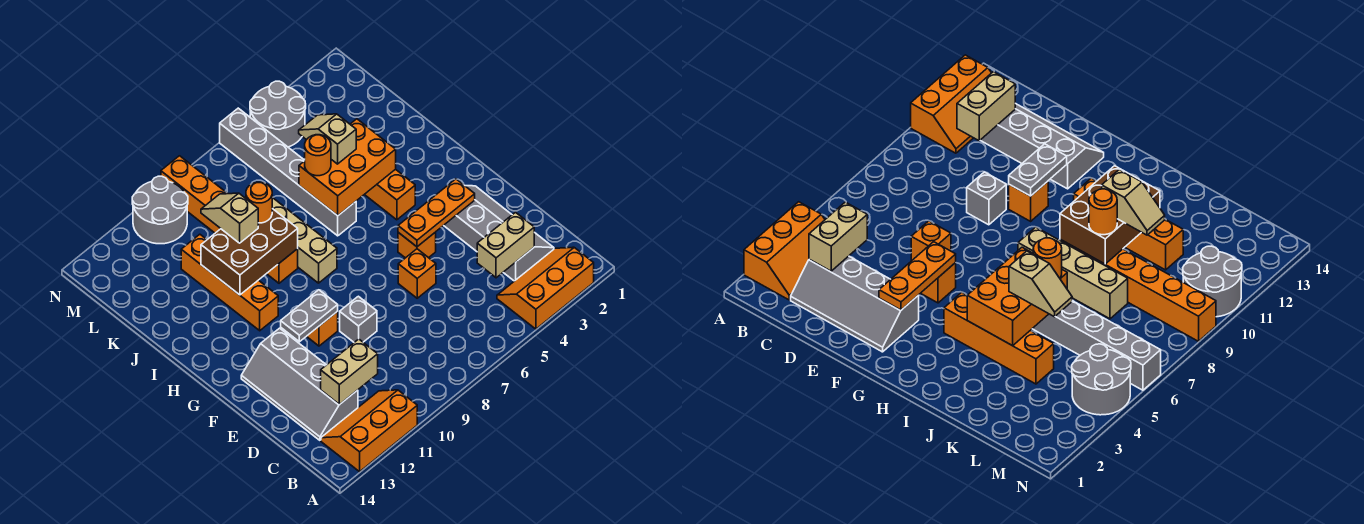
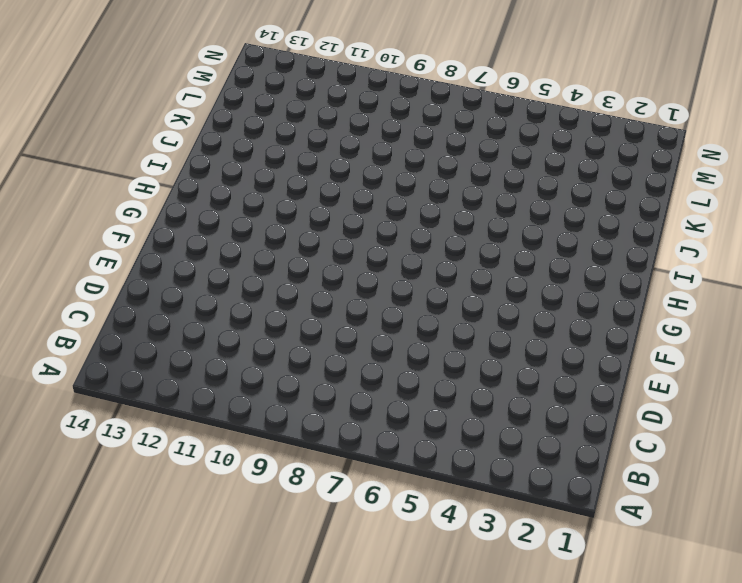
none -> orange 2x3 slope [497,247,594,329]
none -> orange 2x3 slope [321,390,417,472]
none -> grey 2x4 slope [444,186,554,281]

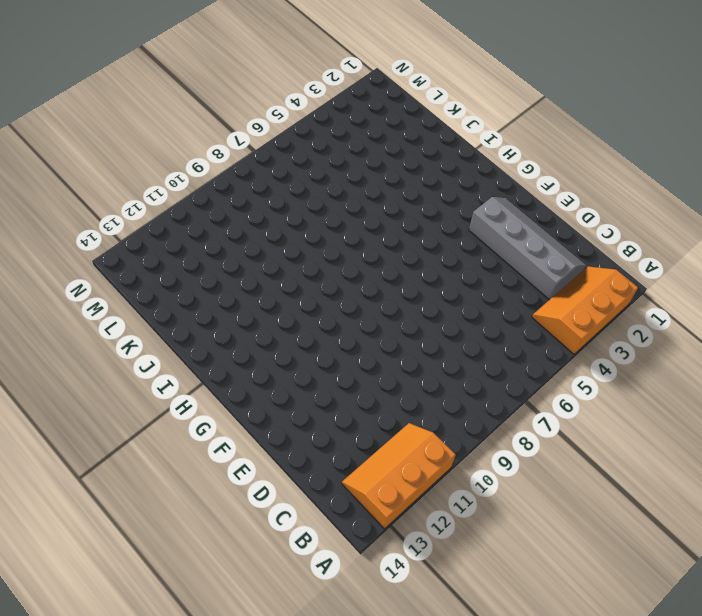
none -> grey 2x4 slope [241,328,358,440]
none -> orange 1x1 brick [398,249,436,298]
none -> grey 1x1 brick [340,296,377,342]

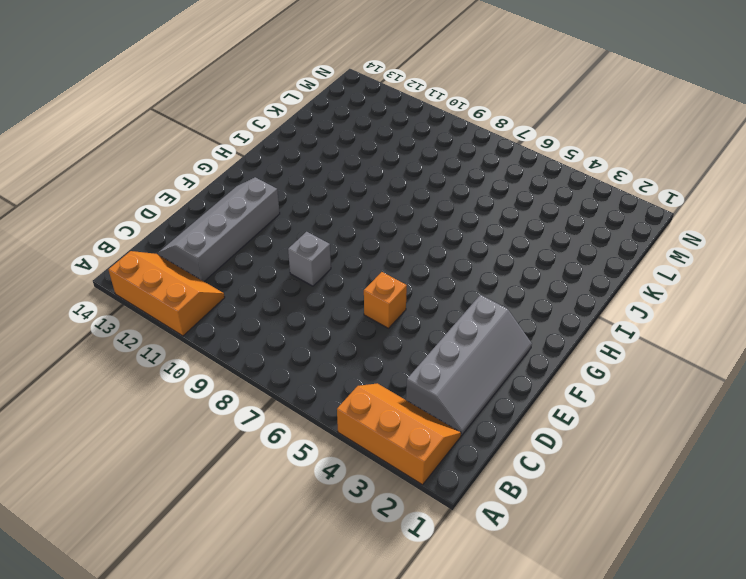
none -> orange 1x1 brick [398,232,436,258]
none -> orange 1x1 brick [307,311,338,346]
none -> orange 1x4 brick [364,169,415,220]

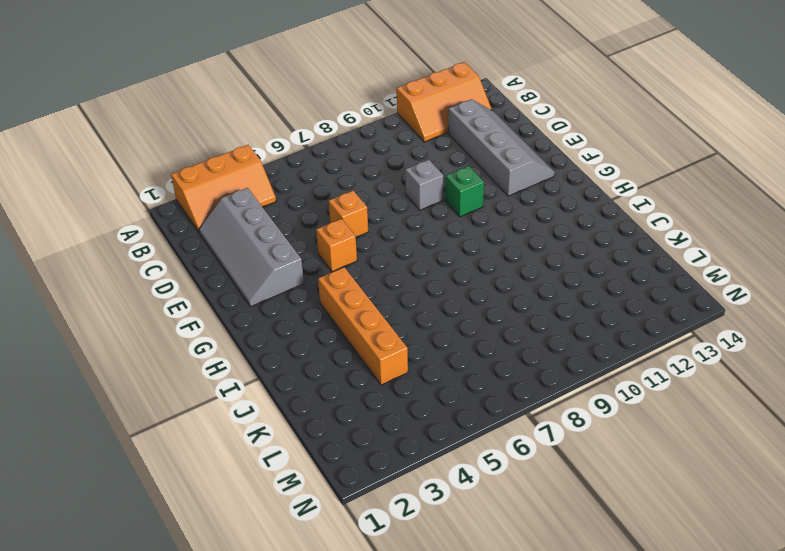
green 1x1 brick [445,166,484,217] -> orange 1x1 brick [307,311,338,346]
none -> tan 1x4 brick [245,197,337,283]
none -> orange 1x4 brick [181,234,278,331]
none -> grey 1x6 brick [220,108,356,236]

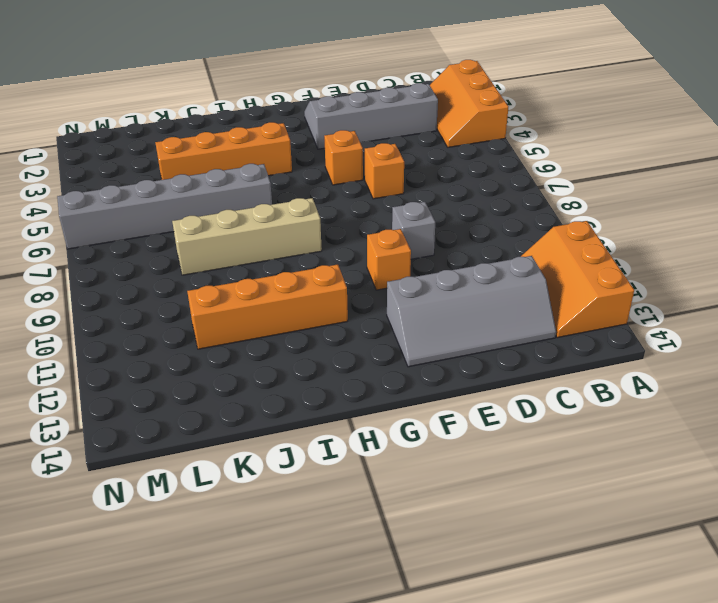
none -> orange 1x6 brick [161,156,298,283]
none -> grey 2x2 round brick [250,81,306,147]
none -> grey 2x2 round brick [132,176,188,244]

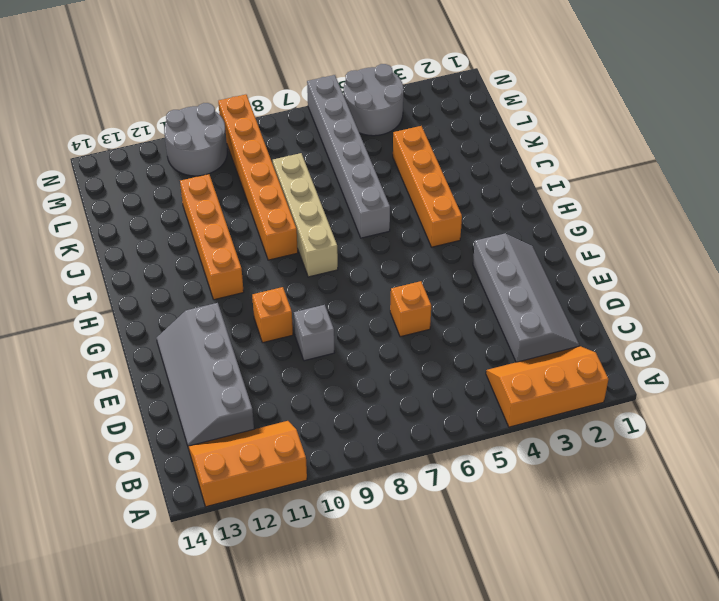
none -> orange 1x1 brick [398,232,436,258]
none -> tan 1x2 brick [477,212,534,278]
none -> tan 1x2 brick [321,339,378,404]

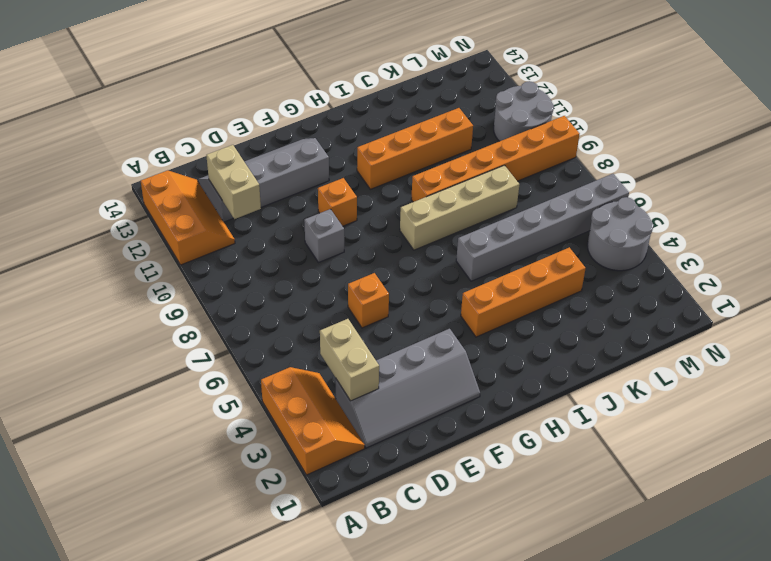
none -> orange 1x1 brick [398,232,436,258]
none -> orange 1x3 plate [398,179,475,247]
none -> grey 1x2 plate [281,290,338,342]

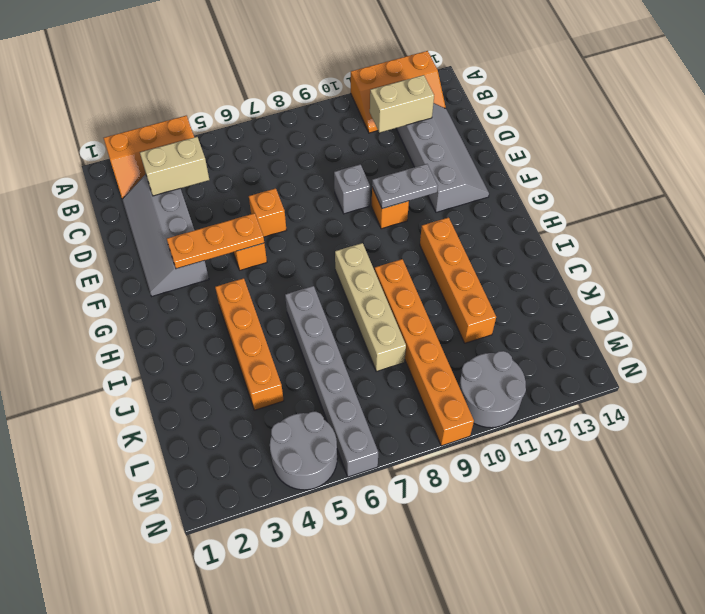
none -> orange 2x3 brick [299,119,396,216]
none -> brown 2x3 brick [201,209,298,295]
none -> tan 1x2 slope [299,114,356,164]

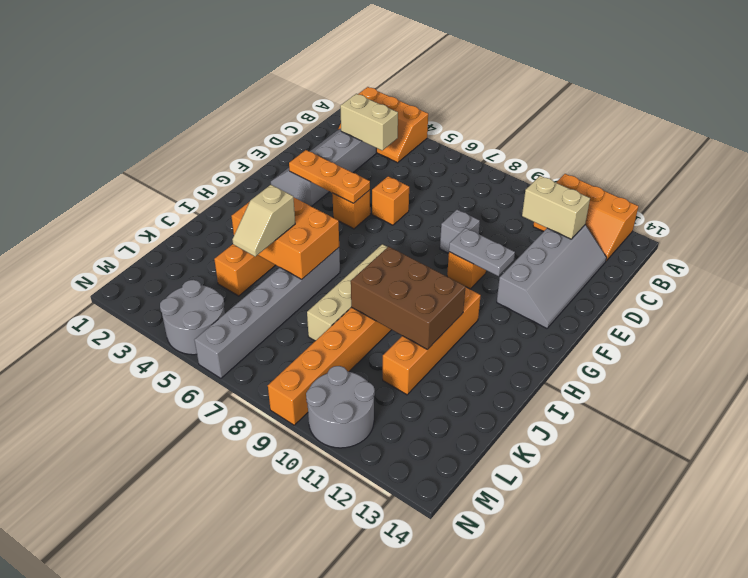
none -> orange 1x1 round brick [305,135,331,176]
none -> orange 1x1 round brick [246,182,272,223]
none -> tan 1x2 slope [201,193,258,243]

